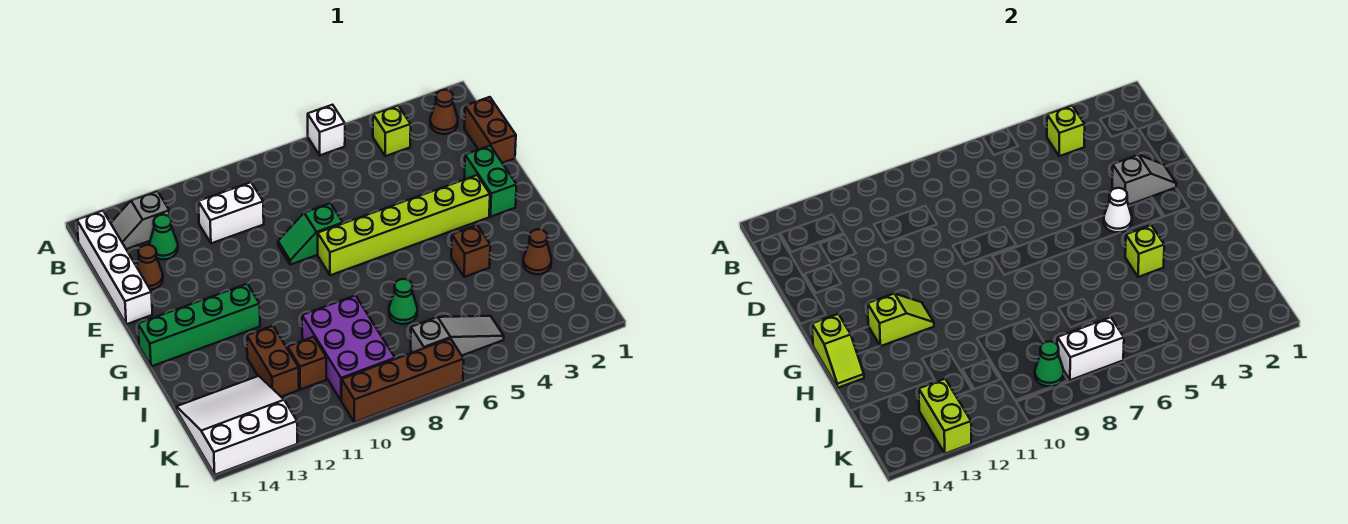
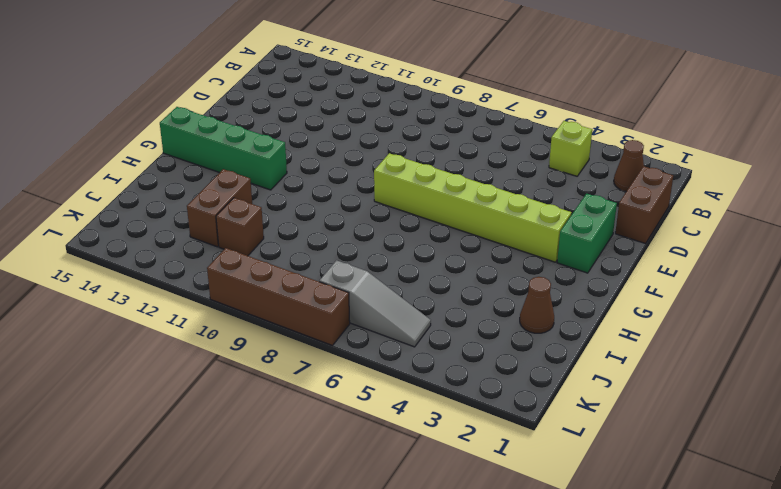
none -> white 1x1 brick [308,105,345,155]
none -> grey 1x2 slope [111,191,170,249]
none -> white 1x4 brick [77,211,153,324]
none -> white 1x2 brick [198,182,264,243]

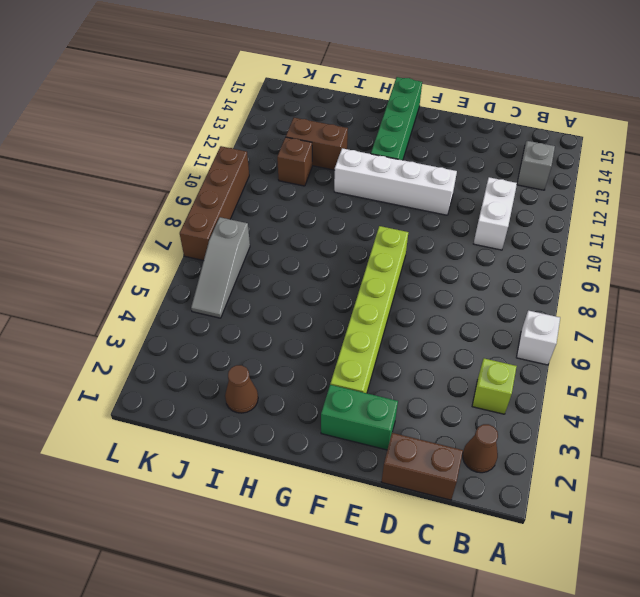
white 1x4 brick [334,148,457,215] -> white 1x4 brick moved to [77,211,153,324]
none -> green 1x1 cone [150,215,178,259]
none -> brown 1x1 cone [136,245,163,290]
none -> green 1x2 slope [278,203,343,265]
none -> brown 1x1 brick [451,225,490,277]

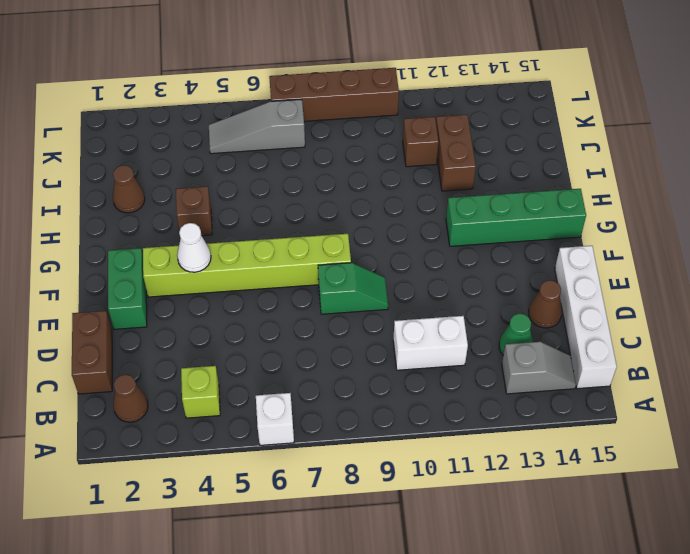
none -> green 1x1 cone [389,279,417,324]
none -> purple 2x3 brick [302,295,395,401]
none -> white 3x3 slope [177,376,297,475]
none -> lime 1x1 brick [1047,106,1085,156]

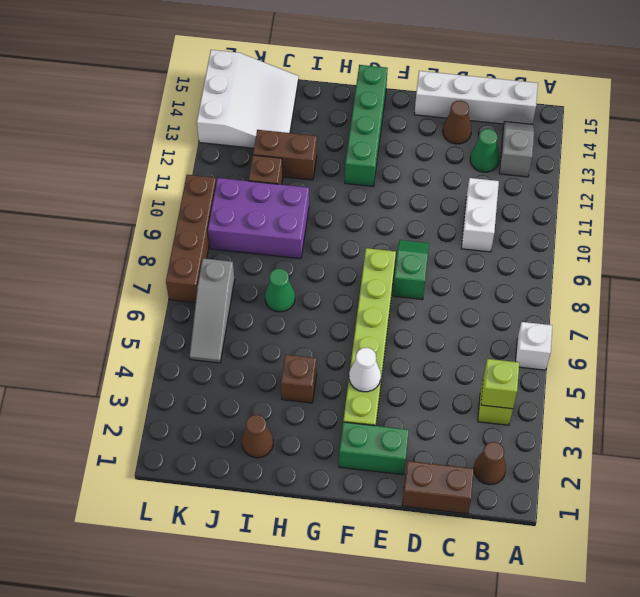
none -> grey 1x2 slope [1112,155,1176,205]
none -> lime 1x2 slope [868,293,934,346]
none -> lime 1x2 slope [812,314,864,388]
none -> lime 1x1 brick [1125,225,1164,277]

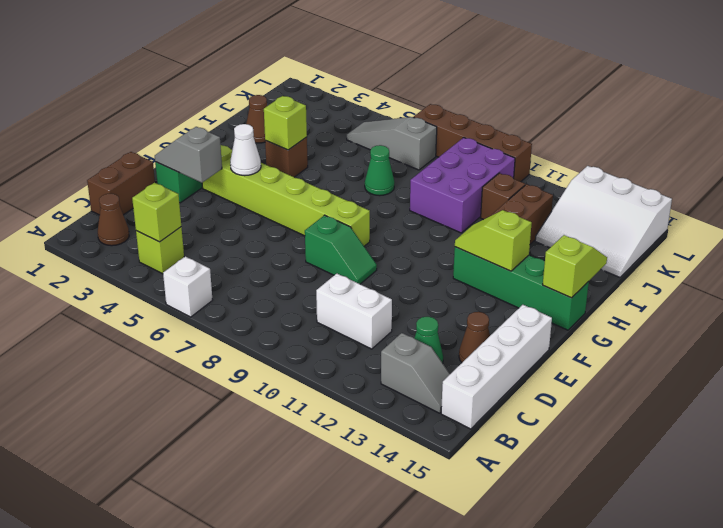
none -> white 1x2 brick [1057,317,1124,380]
none -> green 1x1 cone [1035,341,1064,387]
none -> lime 1x2 brick [919,379,971,454]

